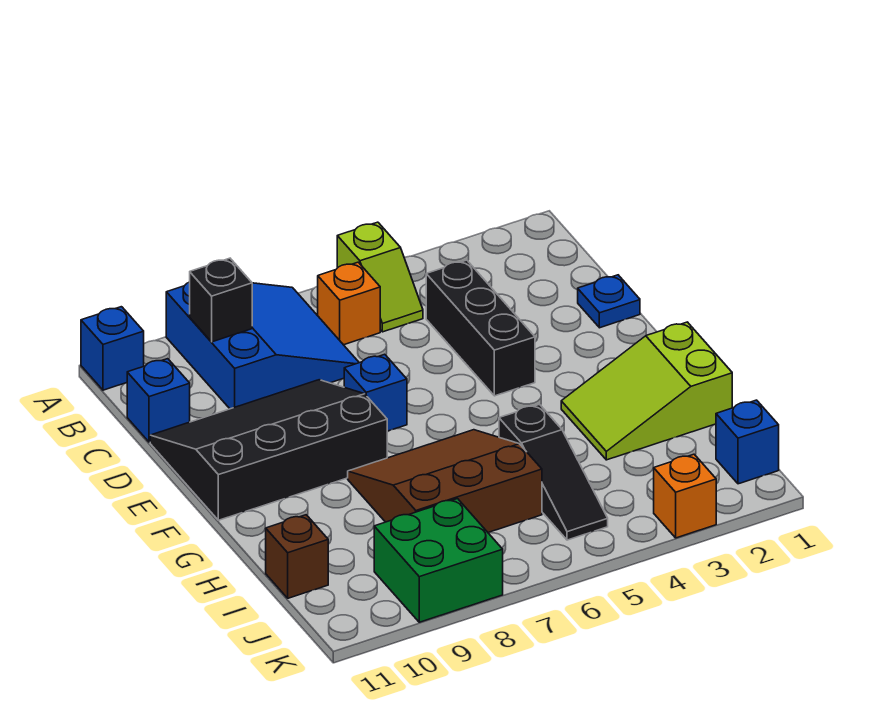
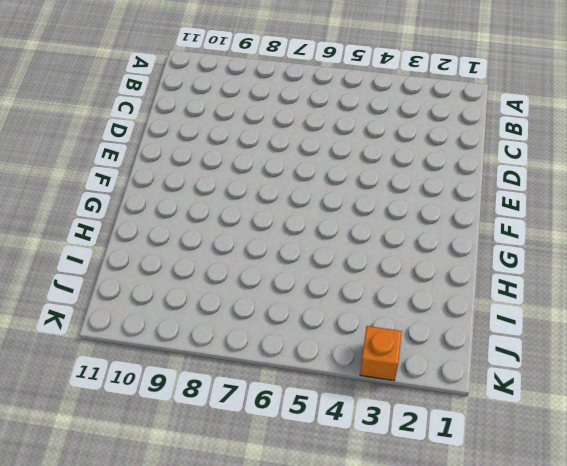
none -> lime 1x2 slope [337,222,423,332]
none -> blue 3x3 slope [166,282,359,409]
none -> blue 1x1 brick [81,307,144,390]

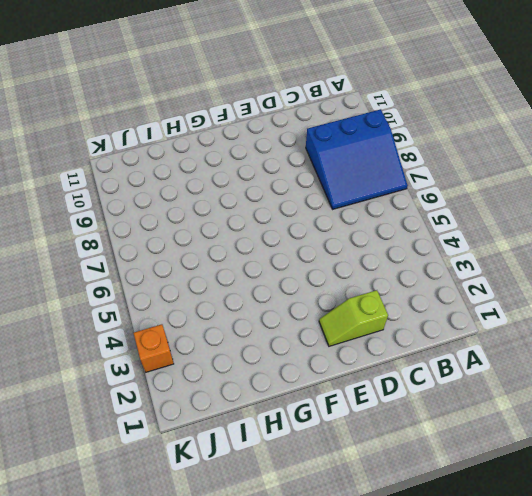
lime 1x2 slope [319,290,388,346] -> lime 1x2 slope moved to [337,222,423,332]
none -> blue 1x1 brick [81,307,144,390]
none -> orange 1x1 brick [318,262,380,345]
none -> black 1x3 brick [426,260,535,396]

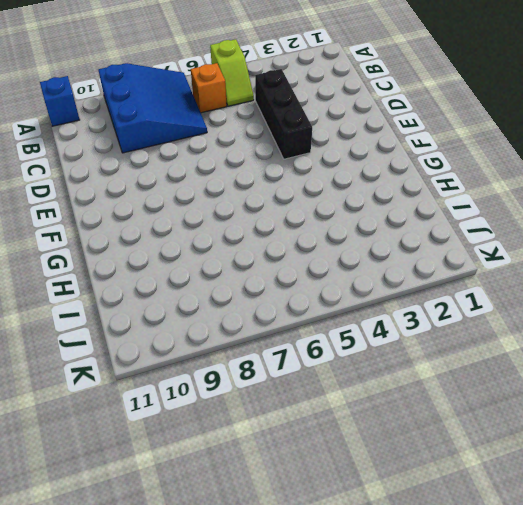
none -> blue 1x1 brick [127,359,190,442]
none -> blue 1x1 plate [578,275,640,328]
none -> black 3x4 slope [150,380,387,520]

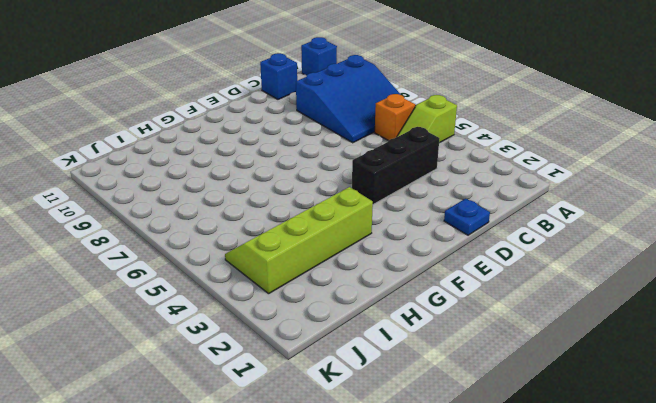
lime 2x4 slope [225,187,373,294] -> lime 2x3 slope [561,322,732,460]
none -> black 3x4 slope [150,380,387,520]
none -> blue 1x1 brick [344,354,407,431]
none -> brown 3x3 slope [348,430,542,532]

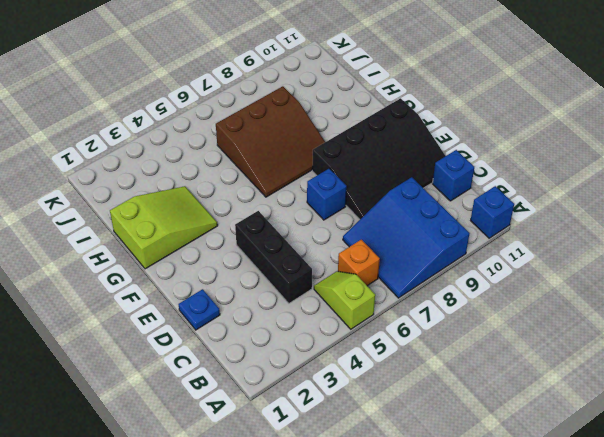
none -> black 1x3 slope [499,404,608,540]
none -> brown 1x1 brick [266,515,328,598]
none -> blue 1x1 brick [716,400,779,484]

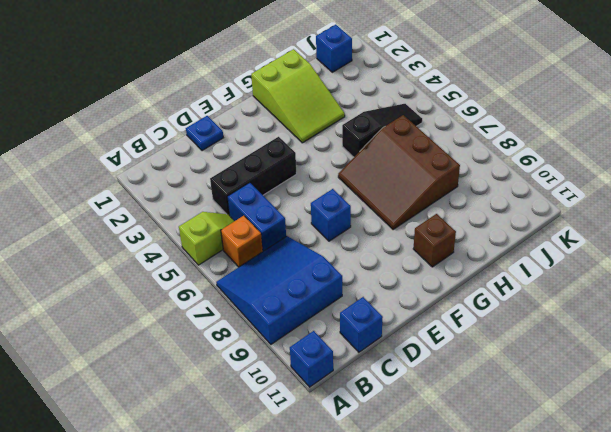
blue 1x2 brick [227,183,286,251] -> none
brown 1x1 brick [413,214,456,267] -> brown 1x1 brick moved to [266,515,328,598]
none -> black 3x4 slope [150,380,387,520]
none -> green 2x2 brick [374,499,503,622]
none -> orange 1x1 brick [654,454,716,538]

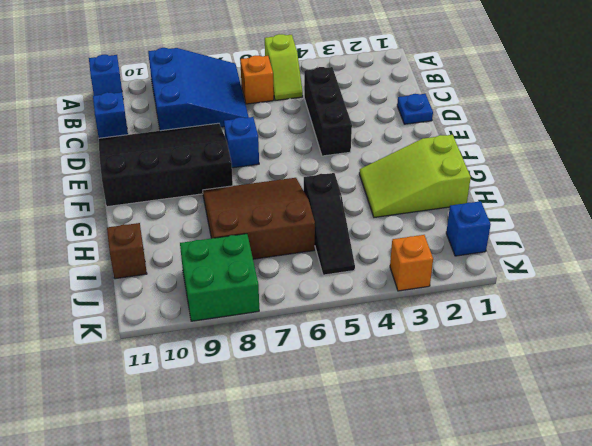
none -> black 1x1 brick [190,258,252,342]

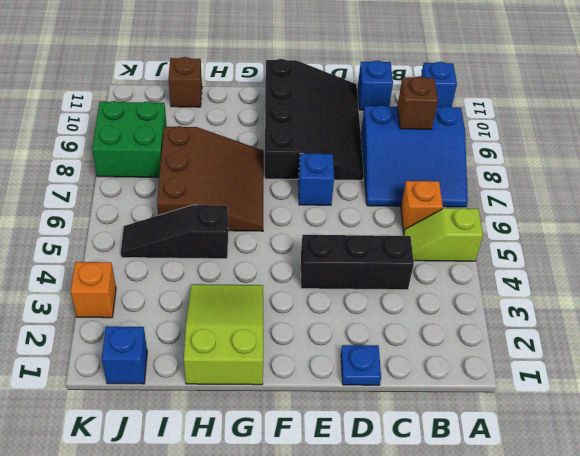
brown 1x1 brick [397,76,438,129] -> black 1x1 brick [190,258,252,342]

